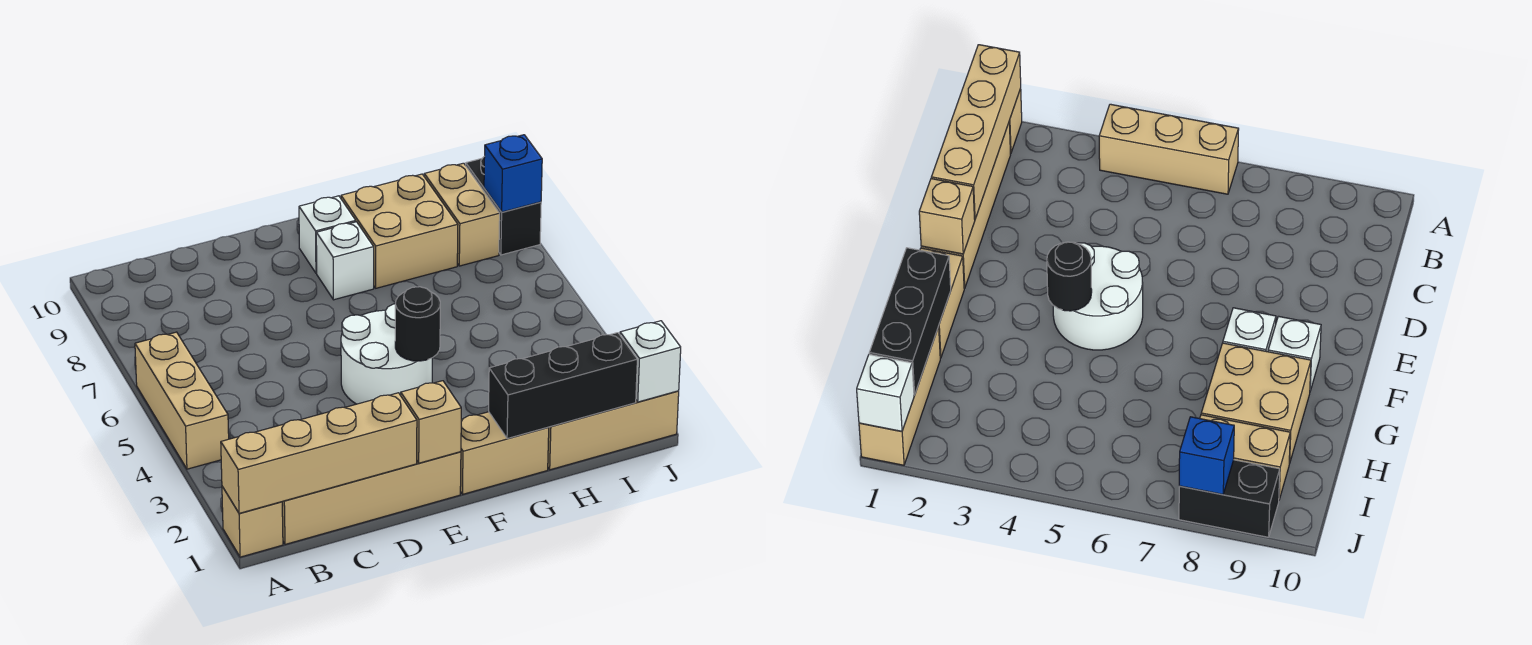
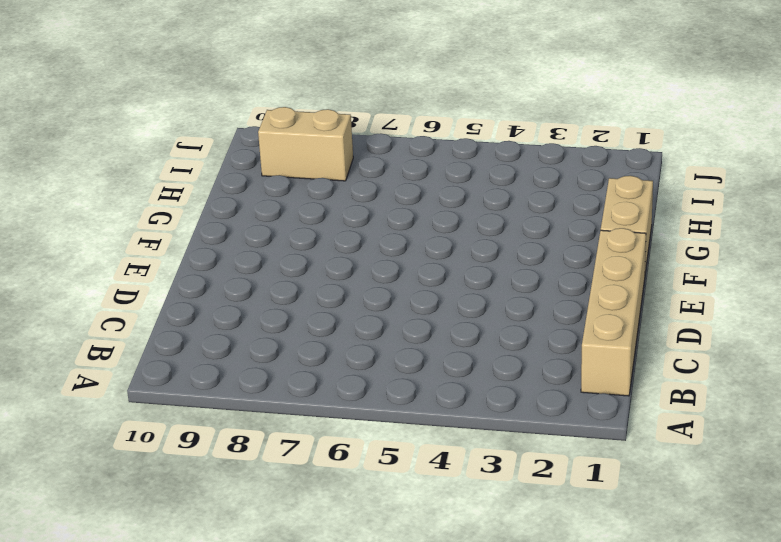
none -> tan 1x1 brick [222,487,283,557]
none -> tan 1x3 brick [135,332,229,469]
none -> white 2x2 round brick [341,304,432,404]

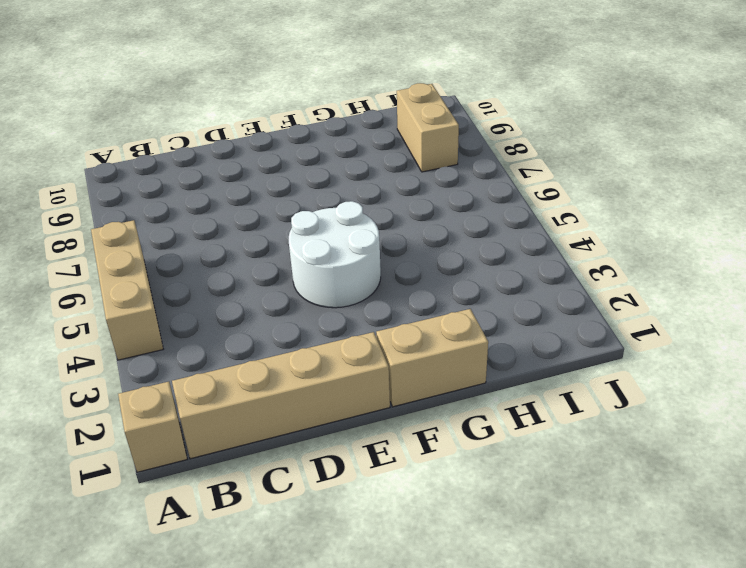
none -> white 1x1 brick [316,222,374,300]
none -> white 1x1 brick [299,196,356,273]
none -> tan 2x2 brick [341,174,458,288]

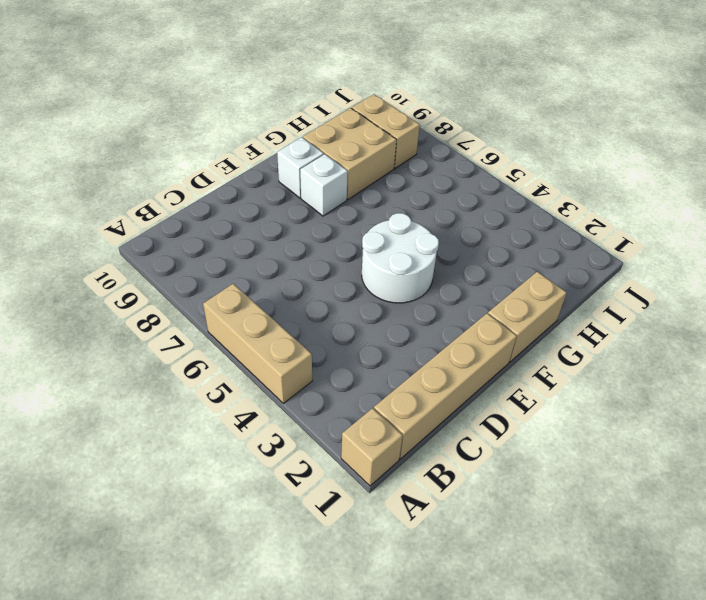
none -> tan 1x3 brick [548,391,679,470]
none -> black 1x2 brick [466,156,541,255]
none -> tan 1x4 brick [221,393,417,513]

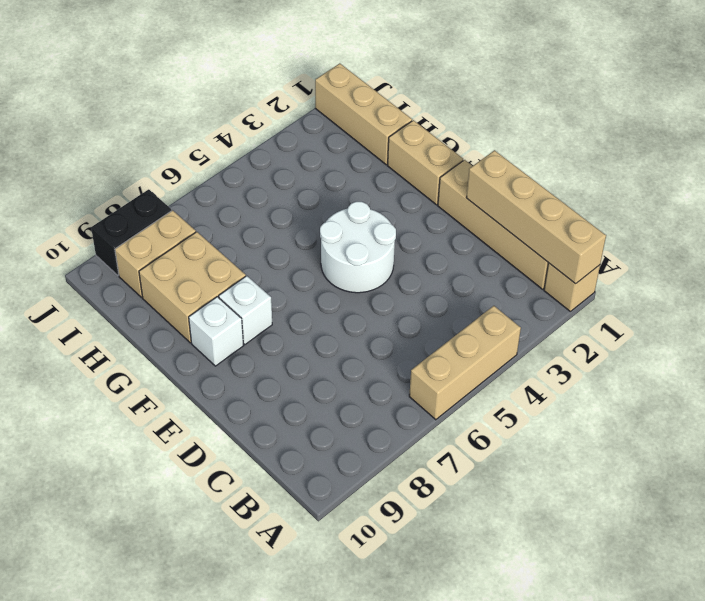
none -> tan 1x1 brick [401,381,461,463]
none -> black 1x1 round brick [395,287,440,361]
none -> black 1x3 brick [489,333,637,439]

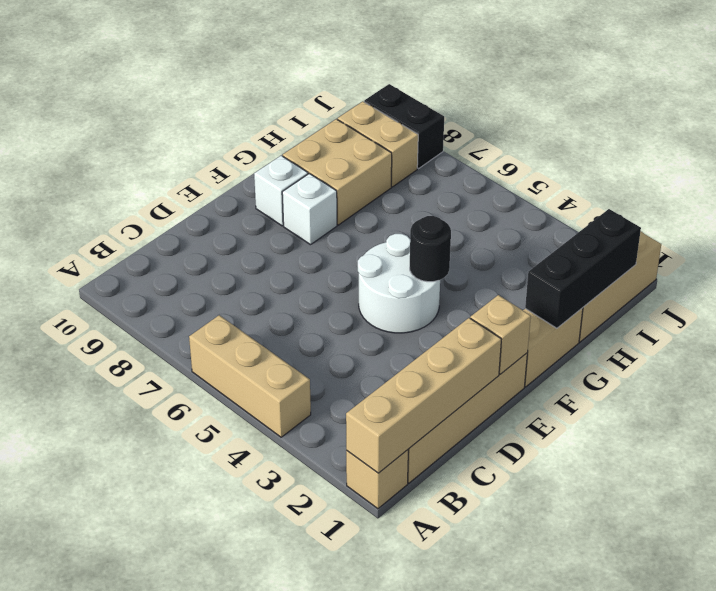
none -> white 1x1 brick [620,321,681,402]
none -> blue 1x1 brick [484,135,542,212]

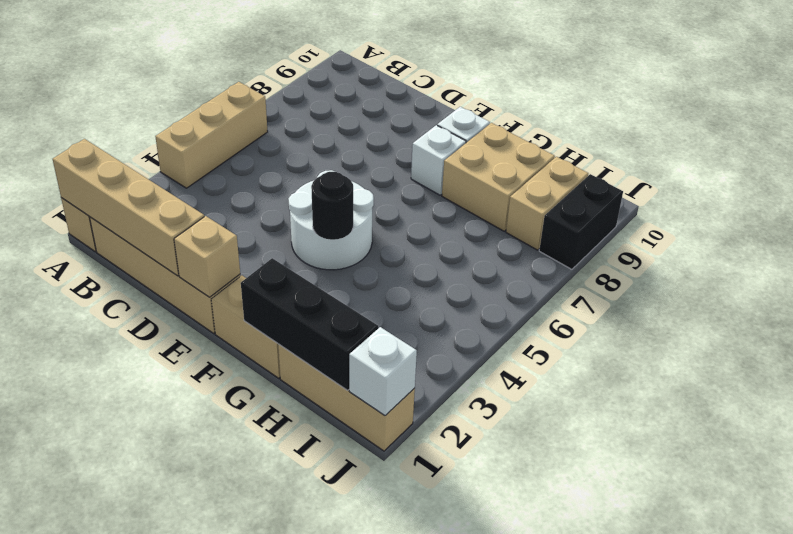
none -> blue 1x1 brick [484,135,542,212]

